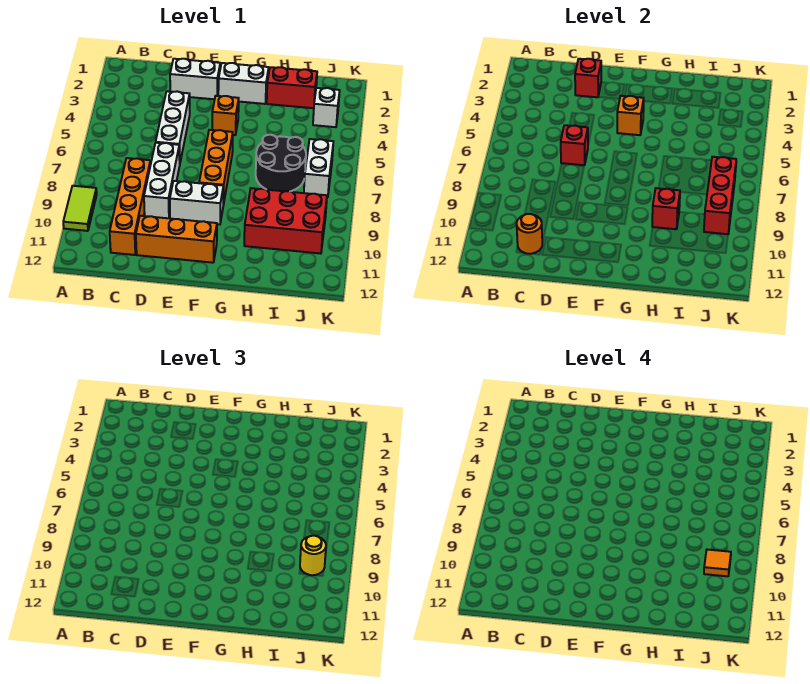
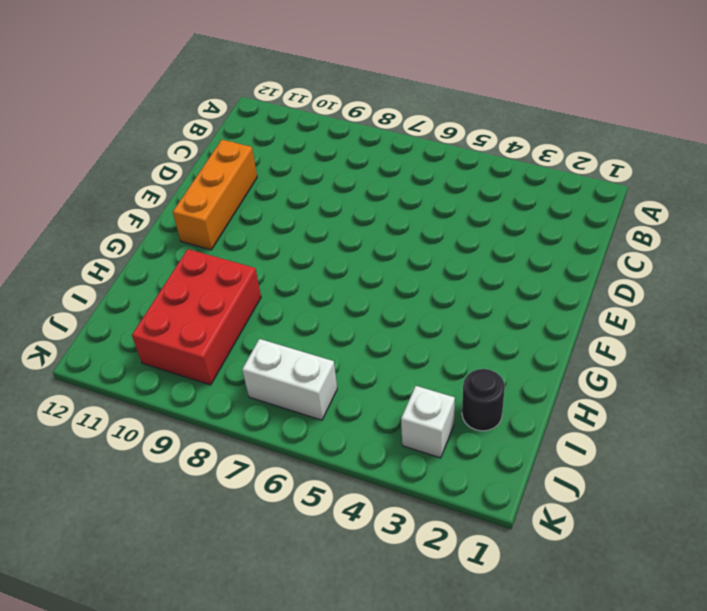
black 1x1 round brick [462,369,505,431] -> red 1x2 brick [267,67,317,108]
none -> lime 1x2 tile [63,186,97,231]
none -> orange 1x4 brick [110,158,151,255]
none -> white 1x2 brick [170,59,220,99]

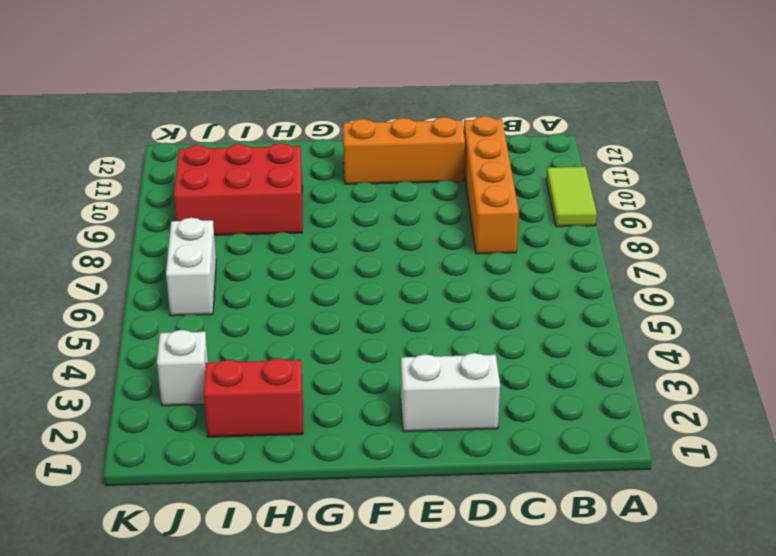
none -> white 1x3 brick [156,91,190,162]
none -> white 1x3 brick [144,143,180,218]
none -> white 1x2 brick [170,181,223,224]

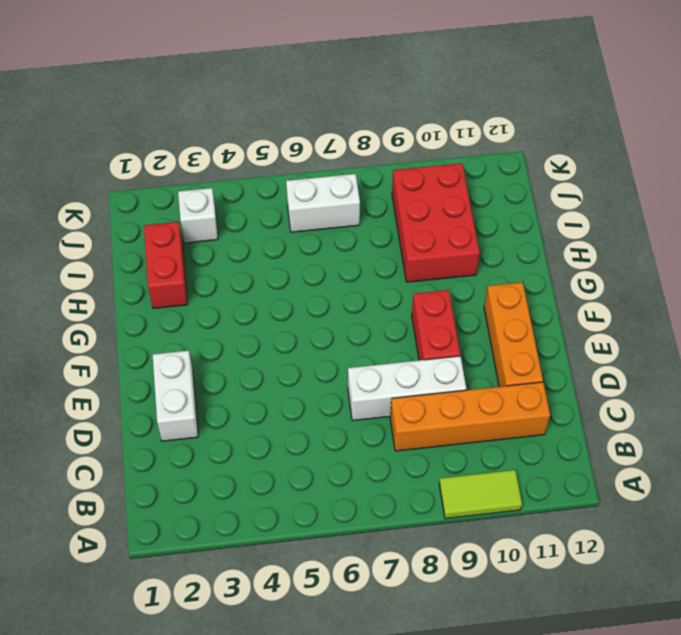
red 1x2 brick [412,290,460,360] -> white 1x2 brick [170,181,223,224]
none -> white 1x3 brick [156,91,190,162]
none -> white 1x2 brick [218,63,269,104]
none -> orange 1x1 brick [212,96,239,135]

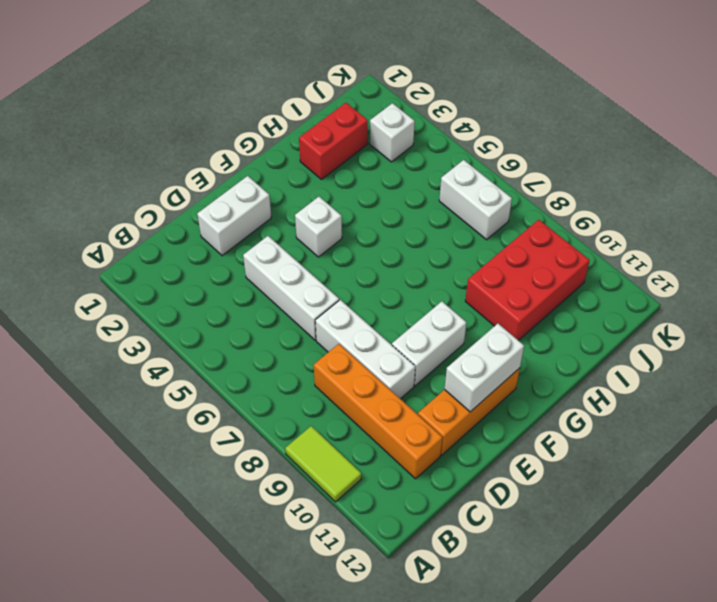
white 1x2 brick [445,324,524,412] -> white 1x2 brick moved to [218,63,269,104]
white 1x1 brick [295,197,342,257] -> orange 1x1 brick [212,96,239,135]
none -> orange 1x3 brick [199,130,233,205]
none -> black 2x2 round brick [256,135,306,191]
none -> orange 1x1 round brick [517,214,542,254]

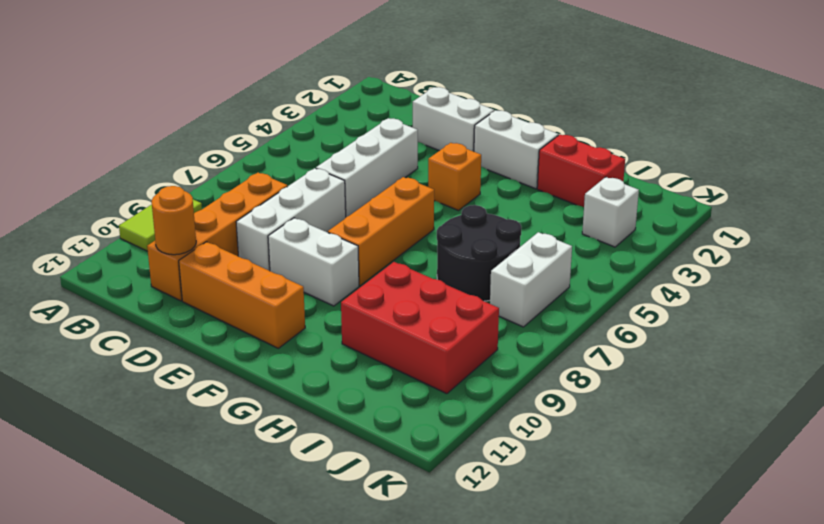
none -> red 1x1 brick [575,59,601,97]
none -> red 1x1 brick [561,125,588,165]
none -> orange 1x1 brick [617,96,644,135]

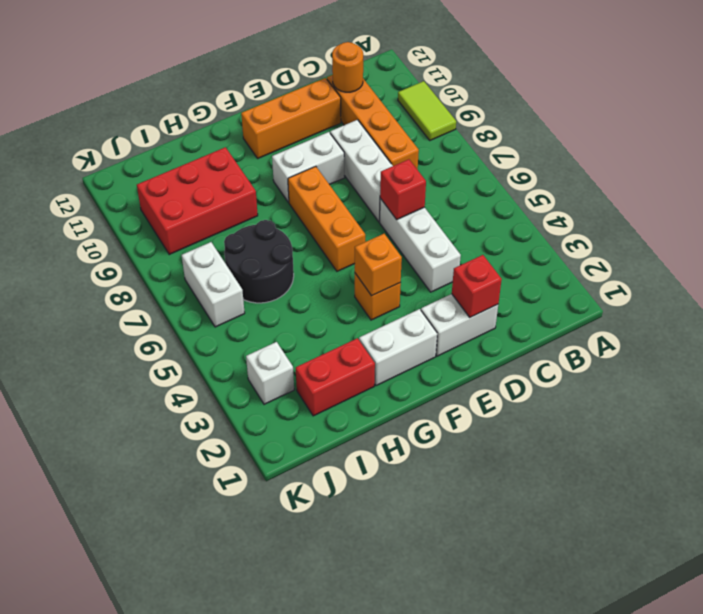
none -> red 1x1 brick [652,188,680,229]
none -> red 1x3 brick [704,157,736,234]
none -> yellow 1x1 round brick [300,536,326,575]

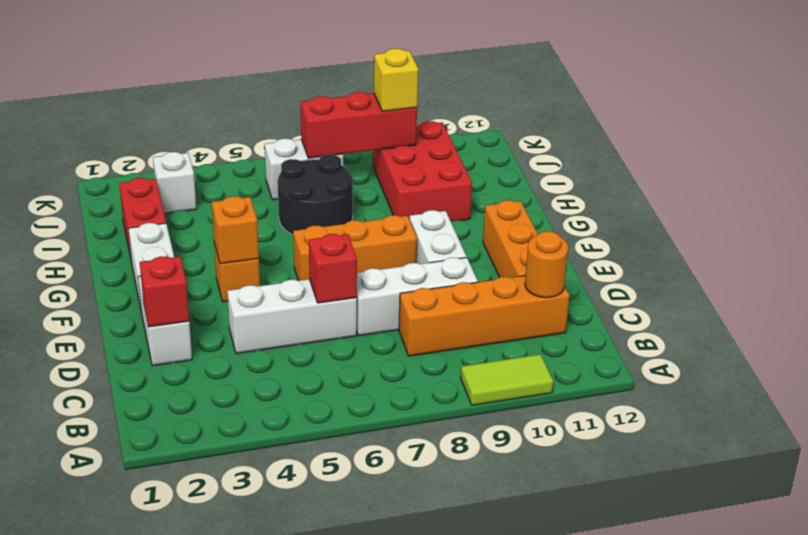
yellow 1x1 brick [374,49,418,111] -> yellow 1x1 round brick [300,536,326,575]
none -> red 1x1 brick [652,188,680,229]
none -> orange 1x1 tile [704,550,731,576]

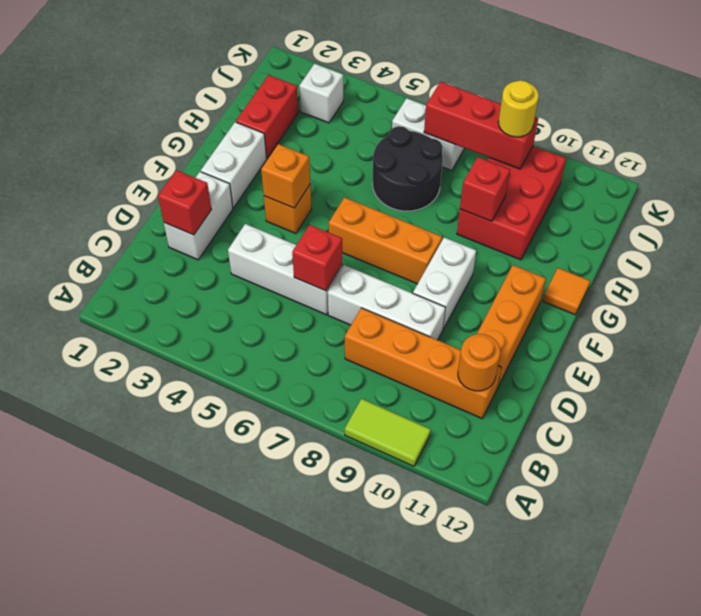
orange 1x1 tile [543,268,590,315] -> orange 1x1 tile moved to [704,550,731,576]

